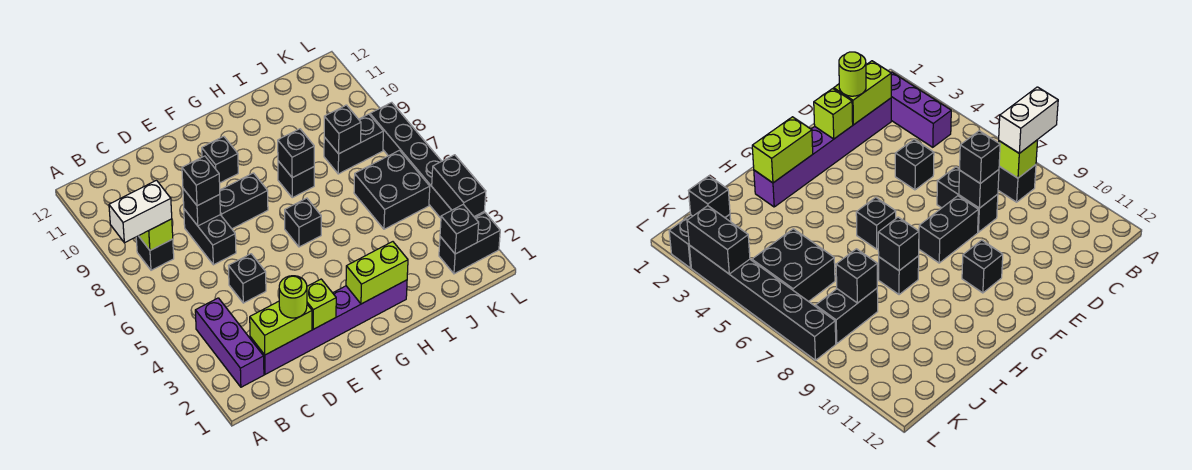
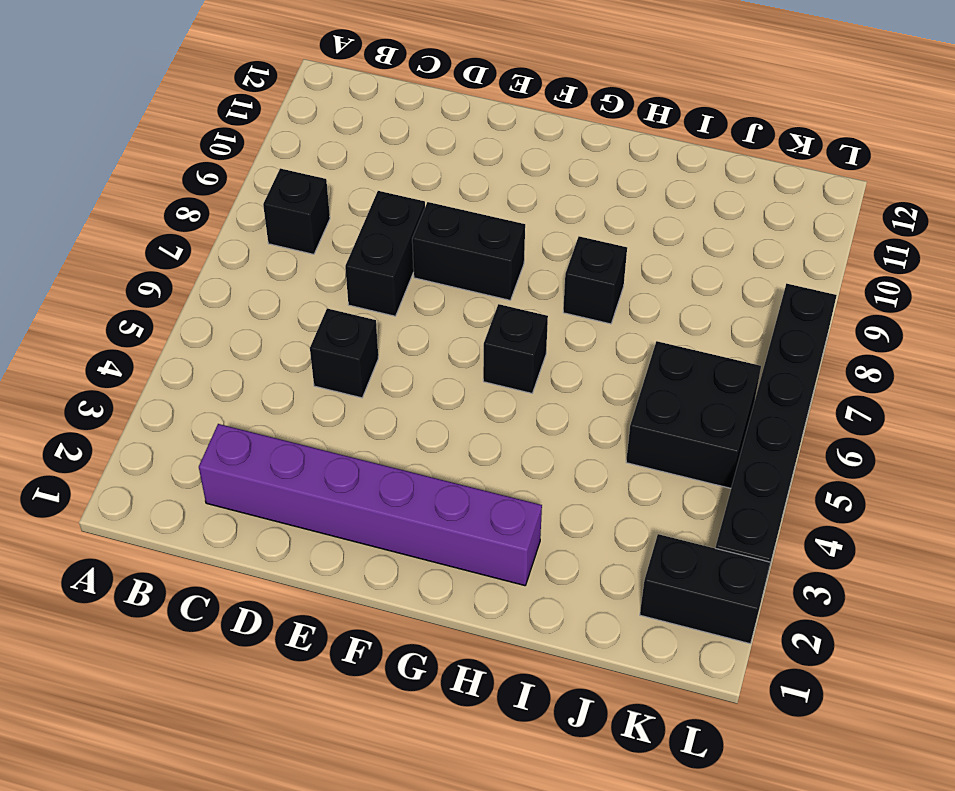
none -> purple 1x3 brick [195,298,264,387]
none -> black 1x1 brick [202,136,238,183]
none -> black 1x2 brick [324,114,383,174]

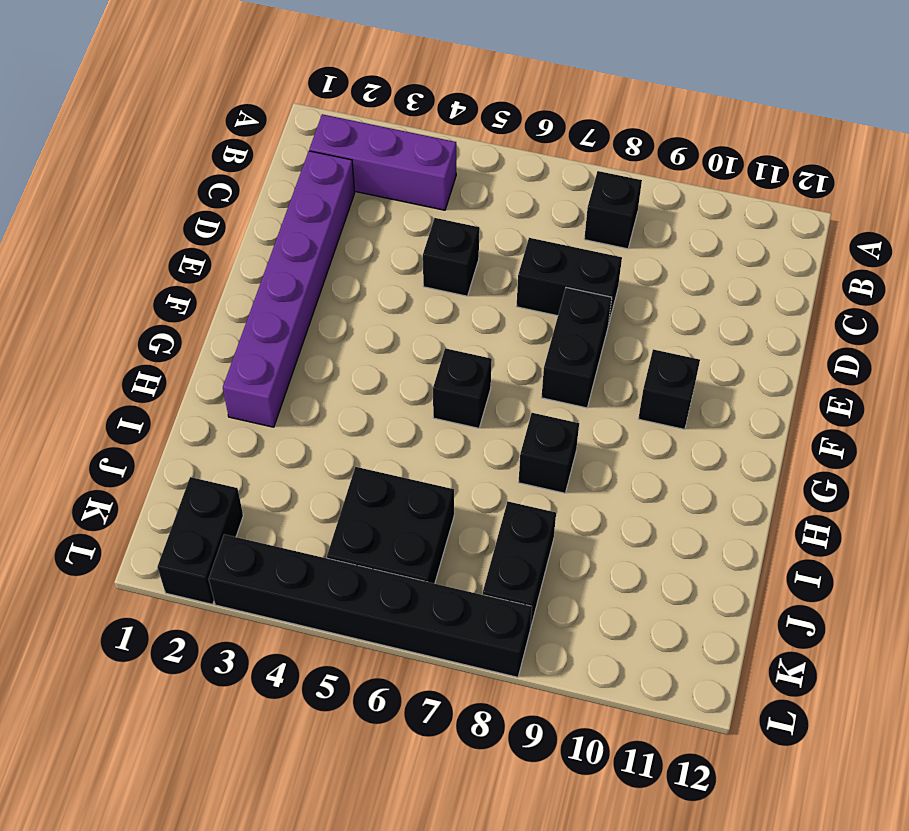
none -> lime 1x1 brick [139,219,173,250]
none -> lime 1x2 brick [250,301,312,355]
none -> black 1x1 brick [183,189,220,226]

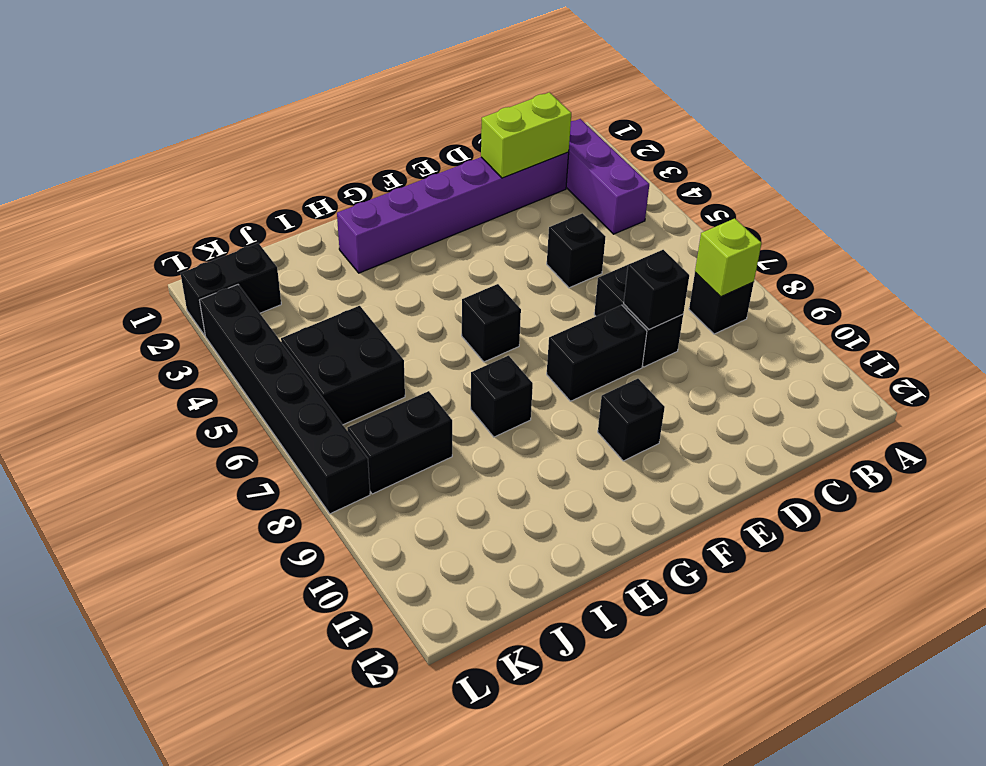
none -> lime 1x1 brick [307,279,336,329]
none -> lime 1x2 brick [346,242,408,304]
none -> black 1x1 brick [278,129,314,178]

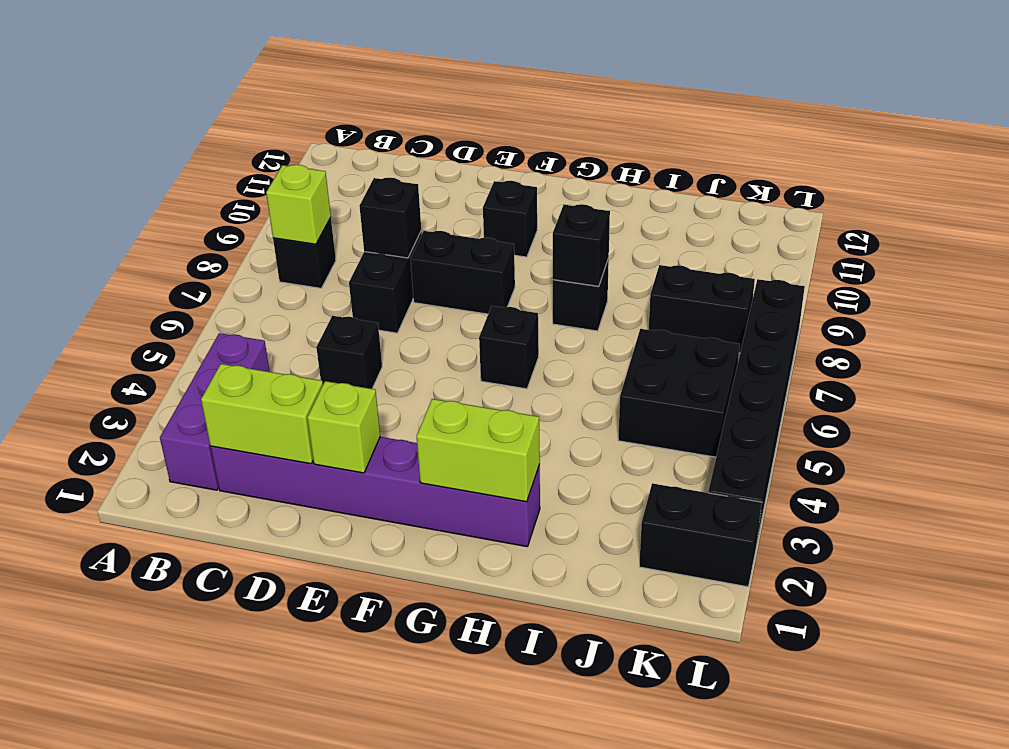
none -> black 1x1 brick [324,105,361,154]
none -> black 1x1 brick [440,204,479,254]
none -> black 1x2 brick [432,155,486,217]

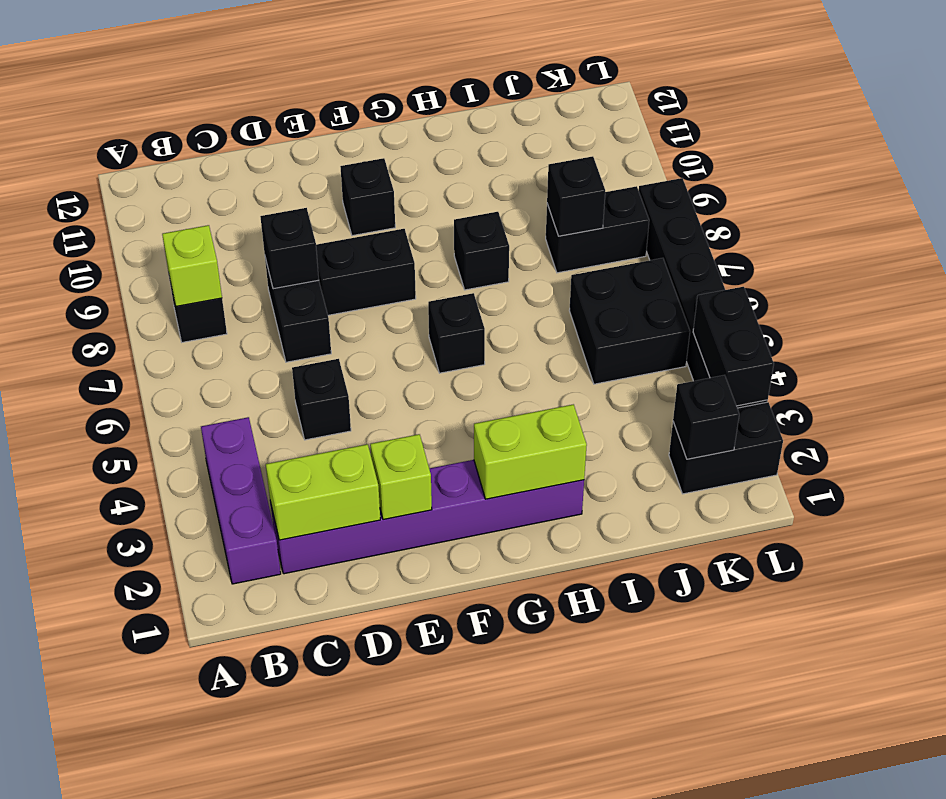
none -> black 1x1 brick [278,129,314,178]
none -> white 1x2 brick [109,180,172,243]
none -> lime 1x1 round brick [279,276,307,318]

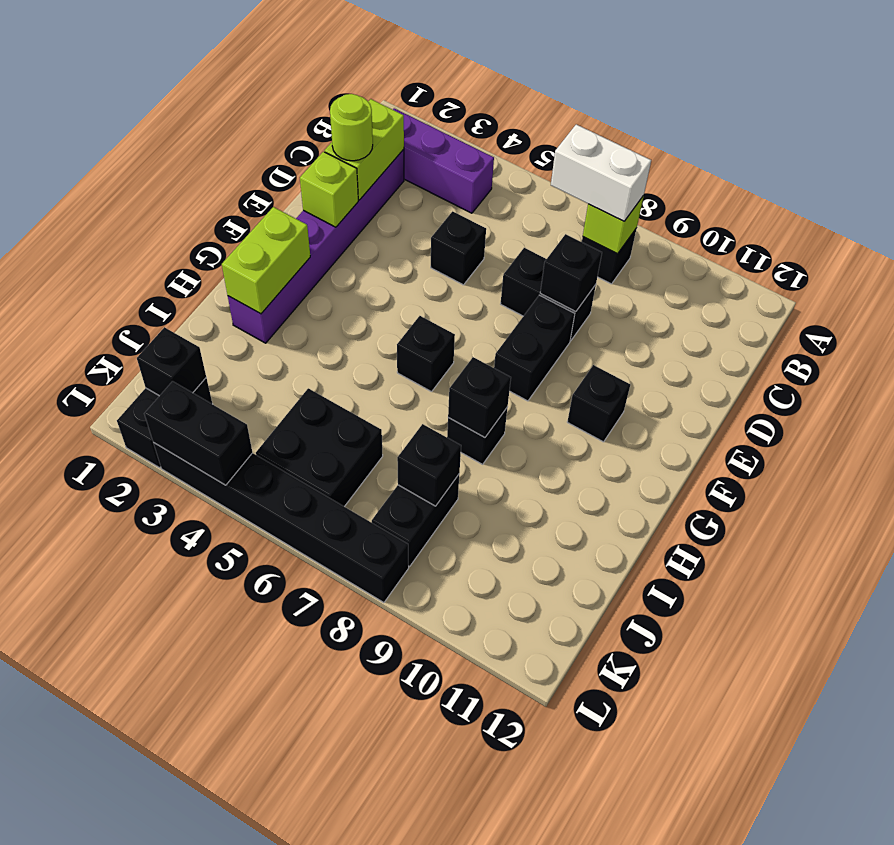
white 1x2 brick [551,124,651,221] -> white 1x2 brick turned to [109,180,172,243]
none -> black 1x1 brick [182,156,220,206]

